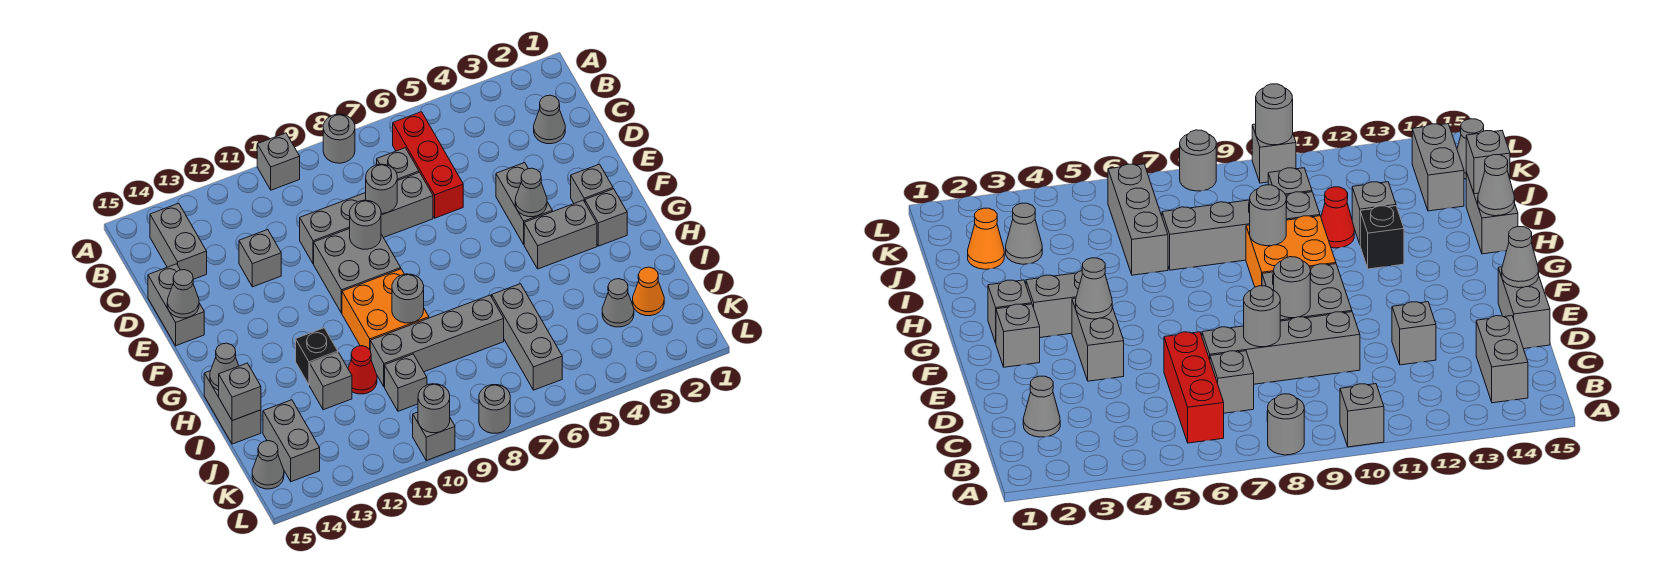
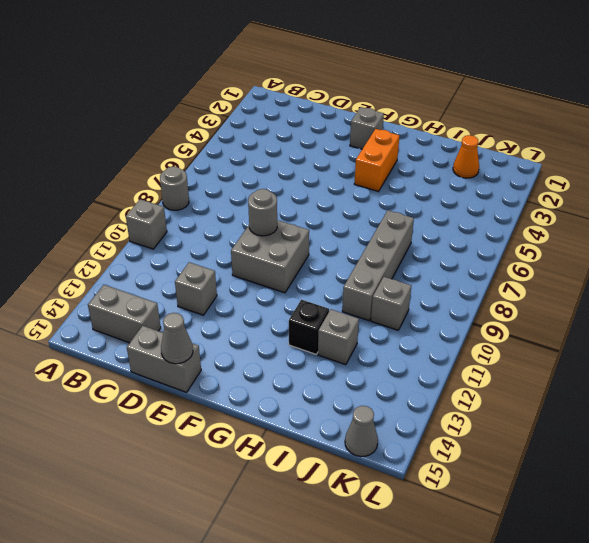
orange 1x2 brick [354,129,399,191] -> grey 1x2 brick [524,200,597,269]
none -> red 1x3 brick [393,112,463,218]
none -> grey 1x1 cone [534,95,565,144]
none -> grey 1x1 brick [377,148,419,181]
none -> grey 1x4 brick [300,172,433,264]

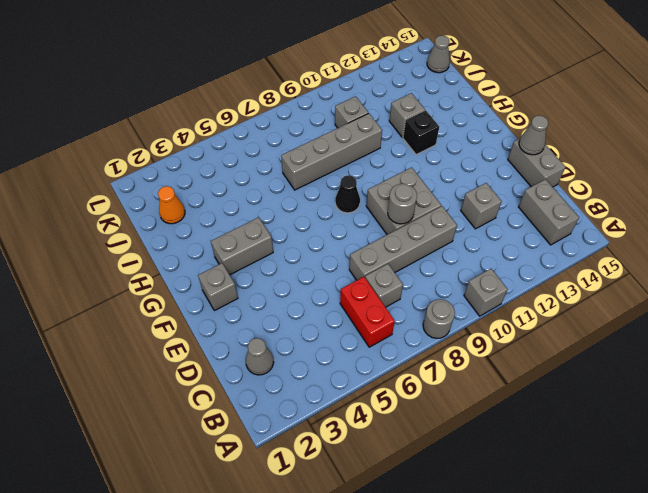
red 1x2 brick [340,277,395,347] -> red 1x3 brick [393,112,463,218]
black 1x1 cone [335,175,360,213] -> none
none -> grey 1x2 brick [496,163,552,244]
none -> grey 1x1 brick [585,189,627,246]
none -> orange 2x2 brick [342,269,429,350]
none -> grey 1x2 brick [204,371,261,444]

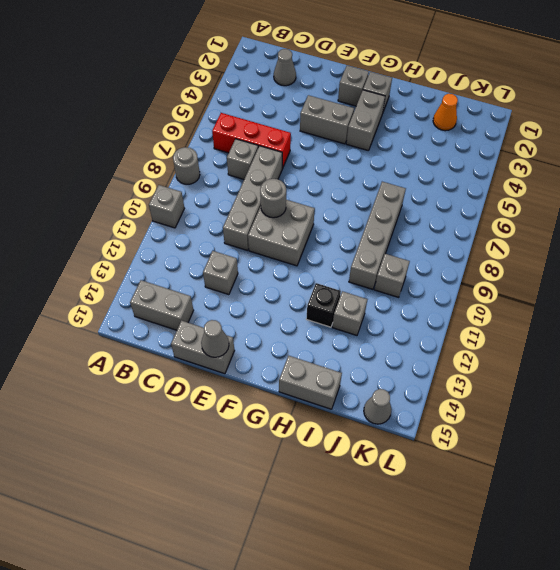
none -> orange 2x2 brick [342,269,429,350]
none -> grey 1x3 brick [492,284,562,390]
none -> red 1x1 cone [348,346,377,394]
none -> grey 1x1 cone [602,279,634,327]

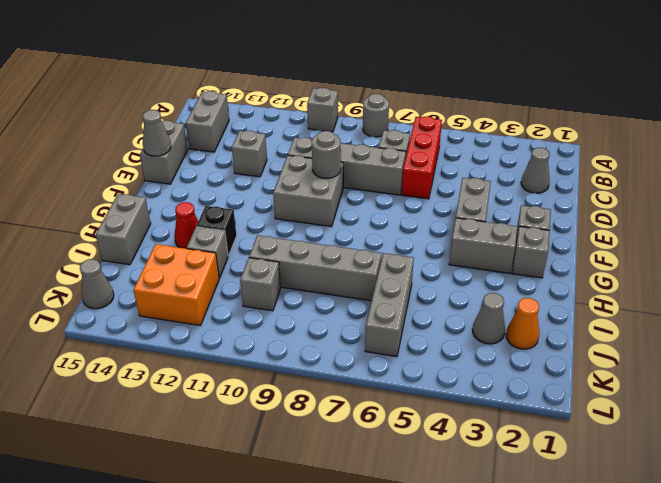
red 1x1 cone [174,202,198,249] -> red 1x1 cone moved to [348,346,377,394]
orange 2x2 brick [133,244,219,326] -> orange 2x2 brick moved to [342,269,429,350]
none -> grey 1x2 brick [263,400,320,482]
none -> grey 1x1 round brick [479,385,510,433]
none -> grey 1x1 brick [413,412,455,460]
none -> grey 1x1 round brick [366,164,397,213]

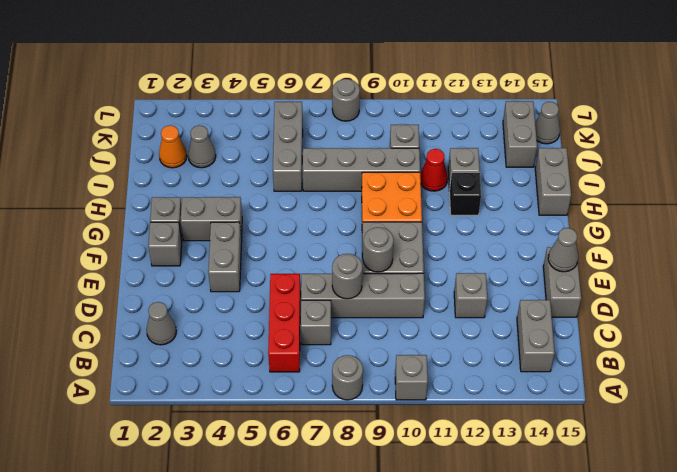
none -> grey 1x1 brick [413,412,455,460]
none -> grey 1x1 cone [515,168,547,217]
none -> grey 1x1 round brick [392,274,424,323]
none -> grey 1x1 cone [210,343,239,390]

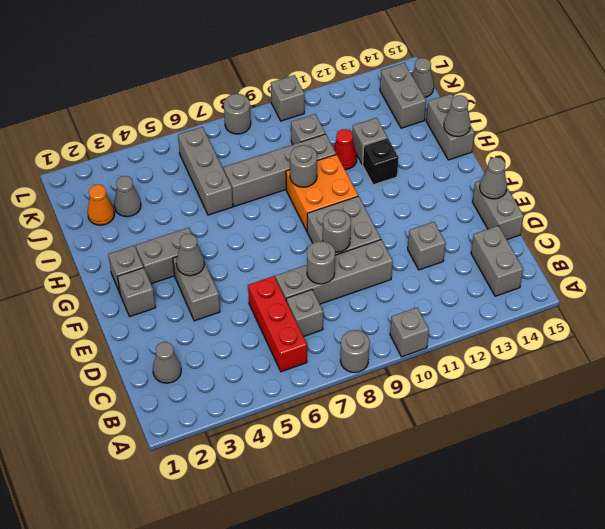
none -> grey 1x1 brick [219,363,261,421]
none -> grey 1x1 round brick [418,384,450,433]

